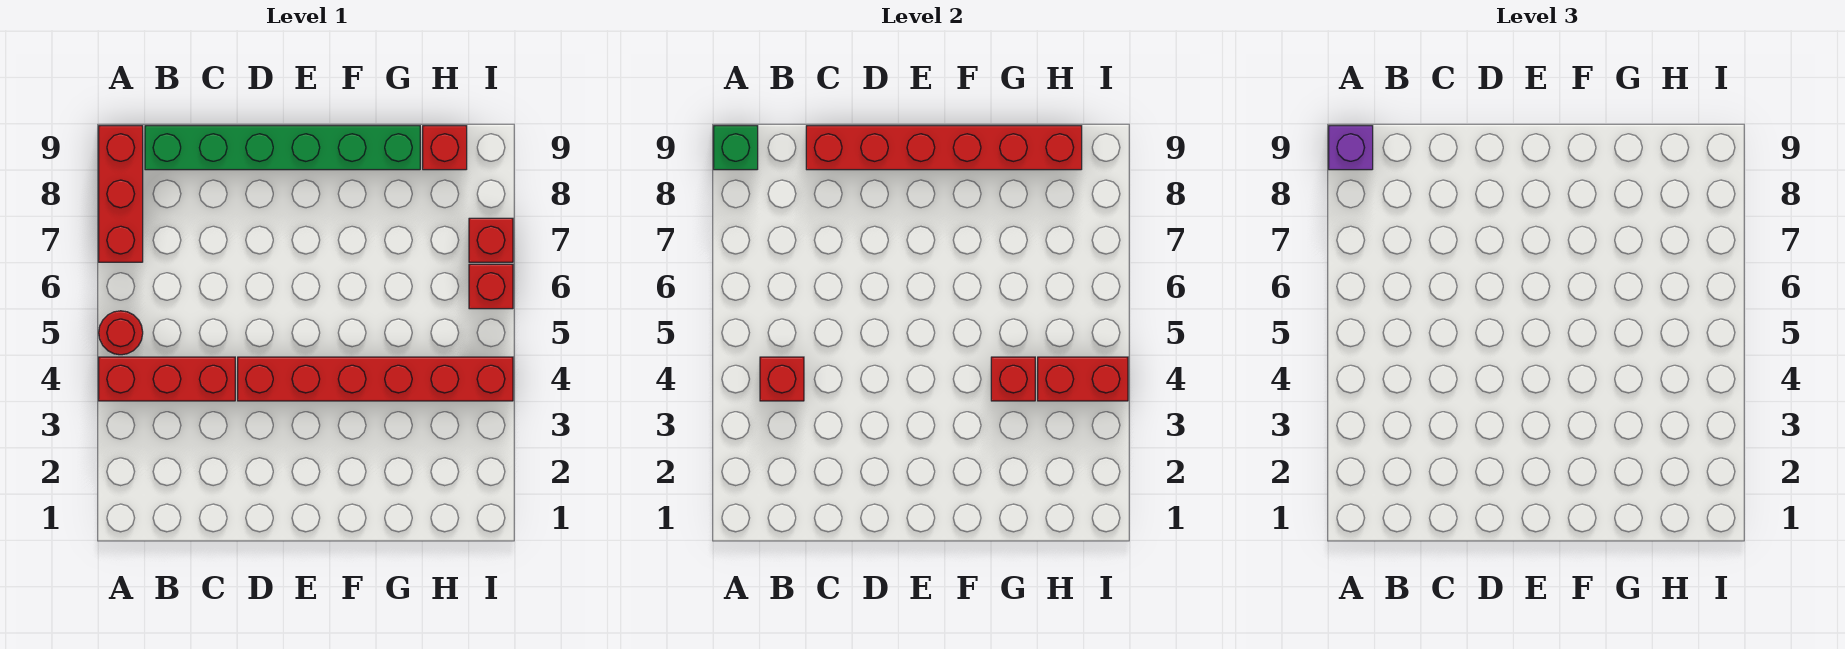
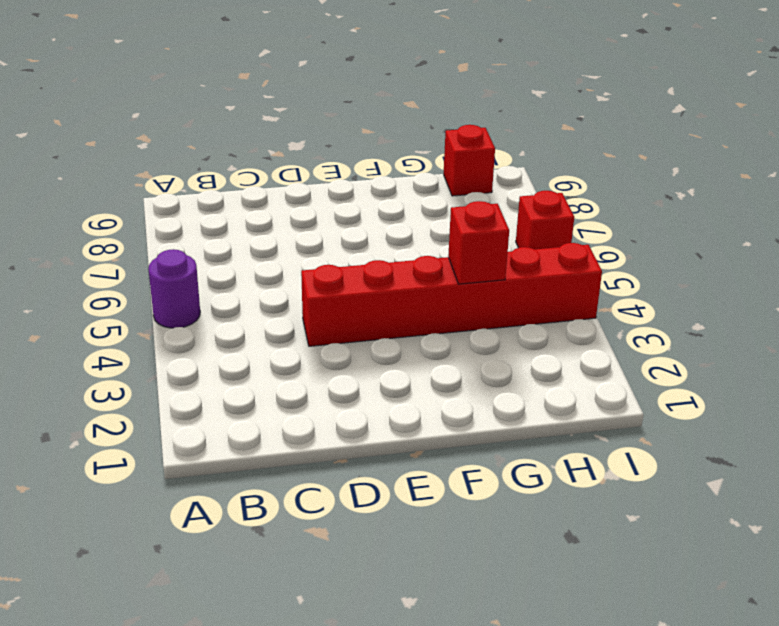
purple 1x1 round brick [148,249,200,328] -> red 1x1 round brick [99,311,143,355]
none -> red 1x3 brick [99,357,235,401]
none -> red 1x3 brick [99,126,143,262]
none -> green 1x6 brick [145,126,420,170]

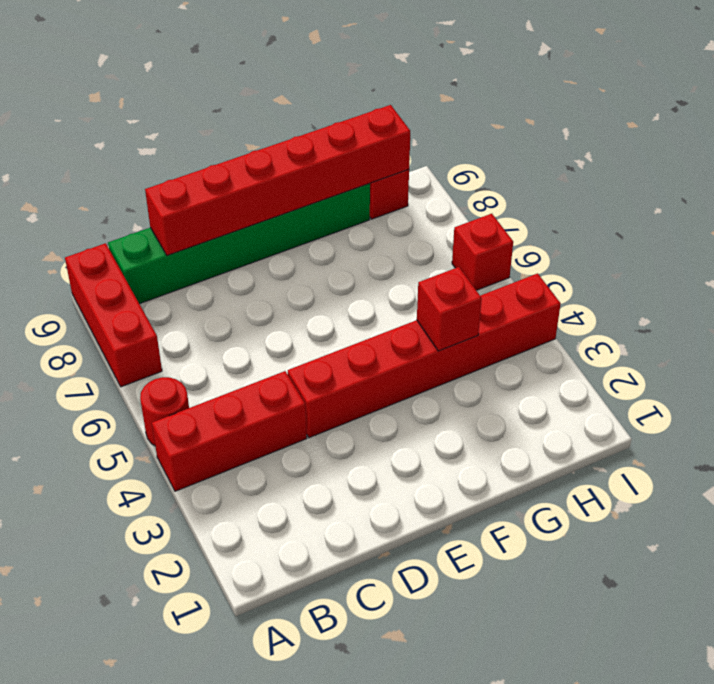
none -> red 1x1 brick [469,218,513,262]
none -> green 1x1 brick [714,126,758,170]
none -> red 1x1 brick [760,357,804,401]

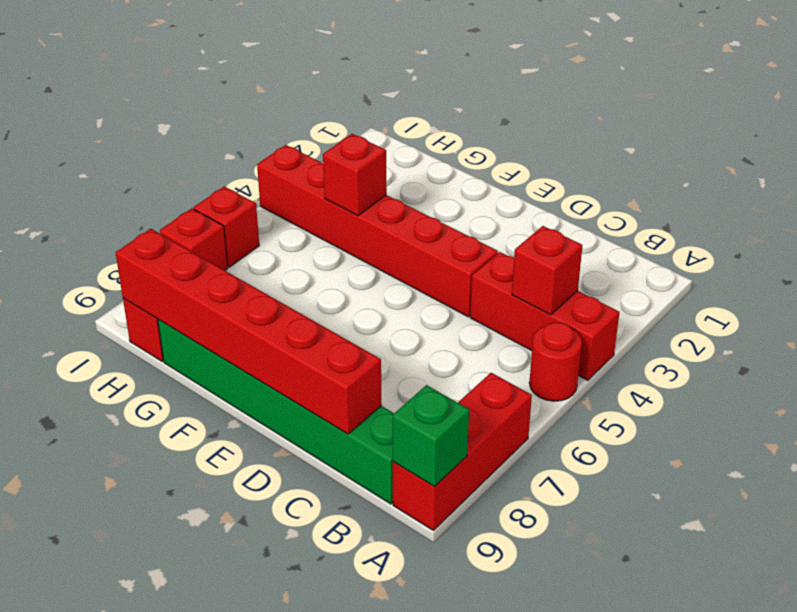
none -> red 1x2 brick [1038,357,1128,401]
none -> purple 1x1 brick [1329,126,1373,170]

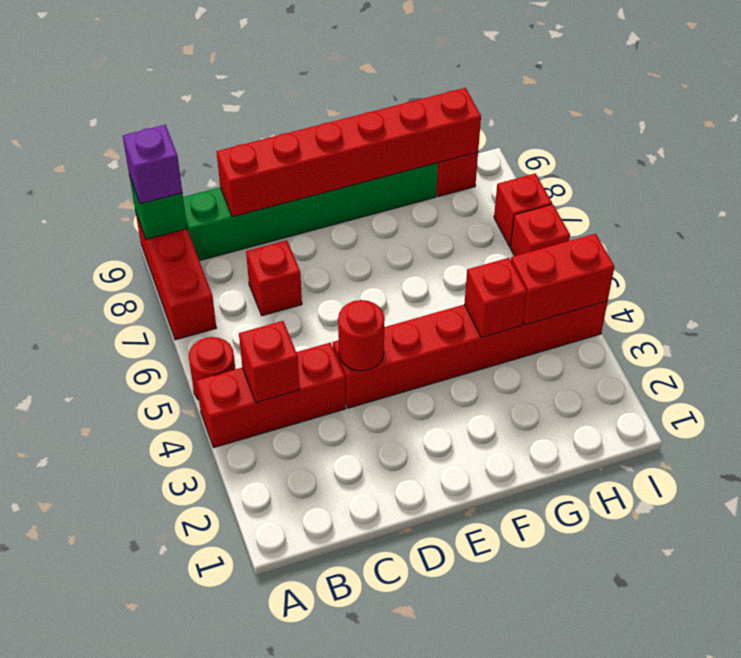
red 1x1 brick [246,240,302,316] -> none
red 1x1 round brick [338,300,385,371] -> none

